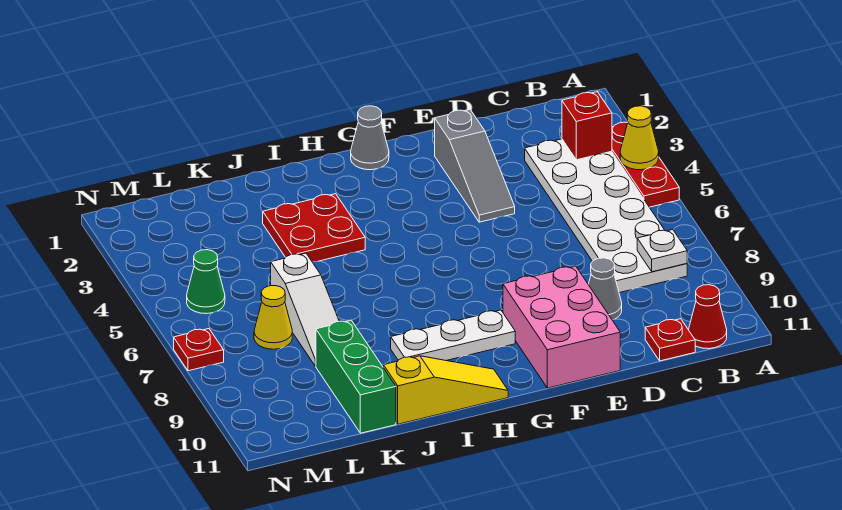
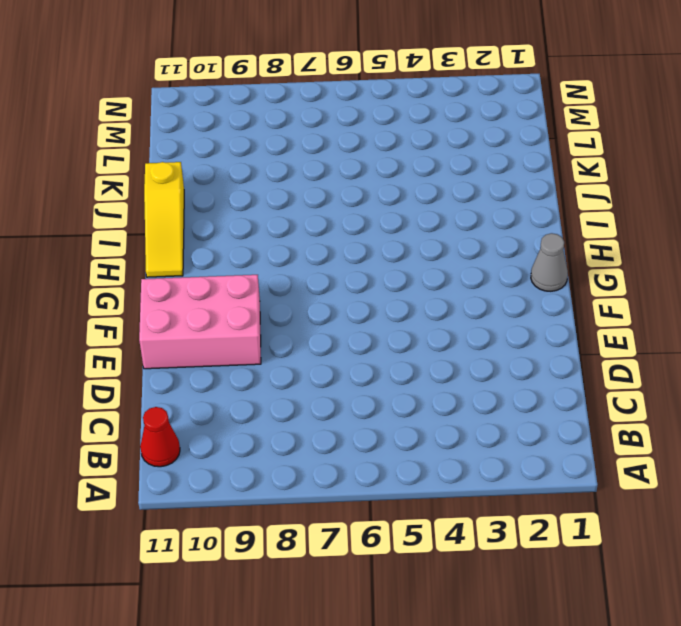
none -> red 1x3 plate [612,122,679,207]
none -> white 2x6 plate [525,139,687,293]
none -> red 1x1 plate [645,319,695,361]

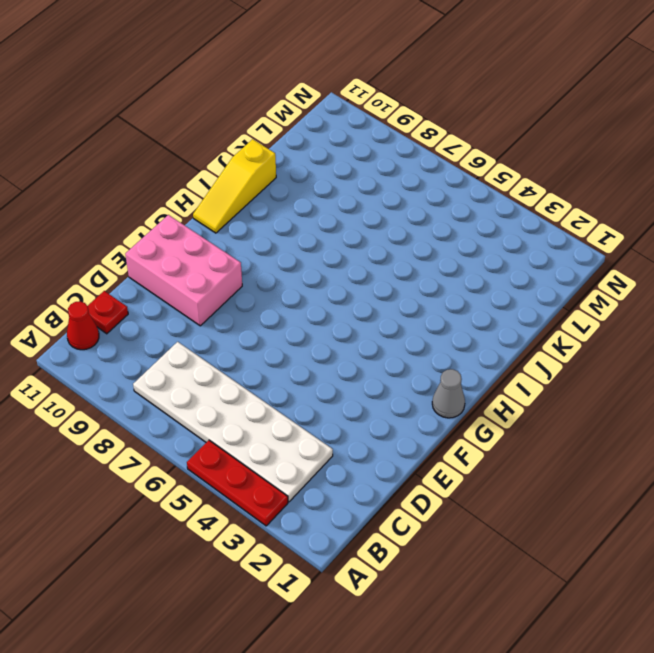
none -> grey 1x1 cone [588,258,622,320]
none -> grey 1x3 slope [435,109,515,222]
none -> white 1x3 plate [391,310,515,361]

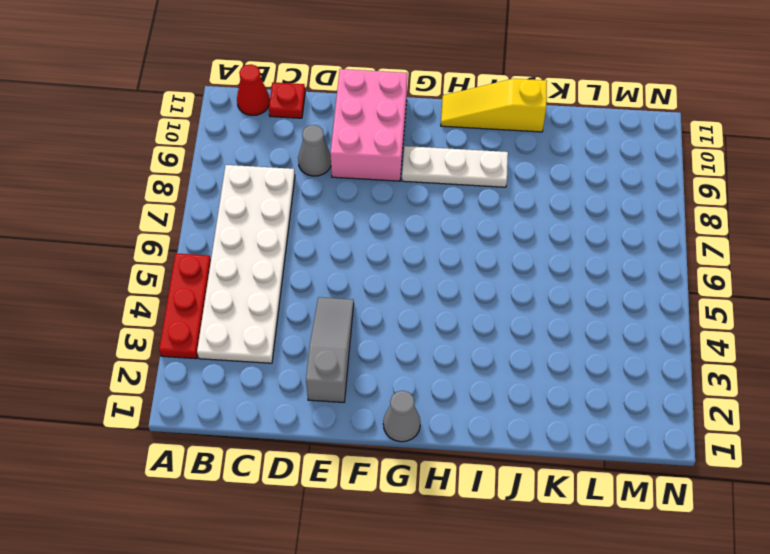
none -> red 2x2 plate [263,194,365,262]
none -> white 1x3 slope [271,253,339,366]
none -> green 1x3 brick [316,320,396,433]

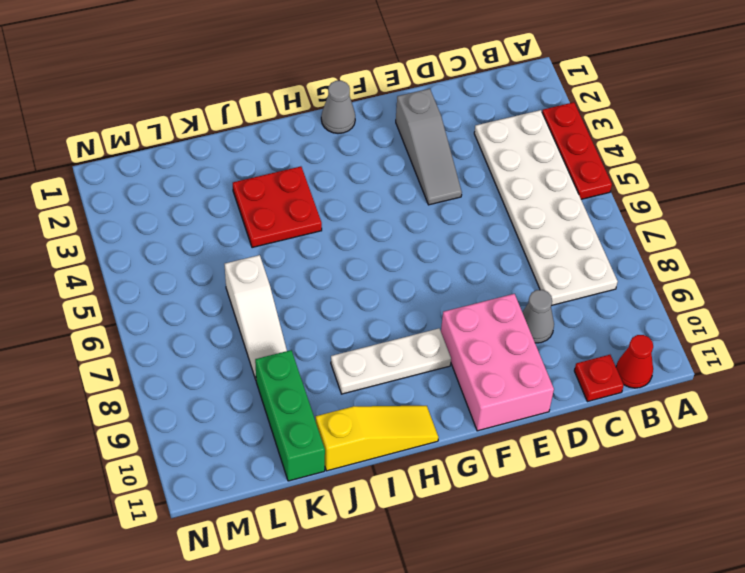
none -> yellow 1x1 cone [254,286,292,349]
none -> green 1x1 cone [187,250,225,314]
none -> red 1x1 plate [174,329,224,371]

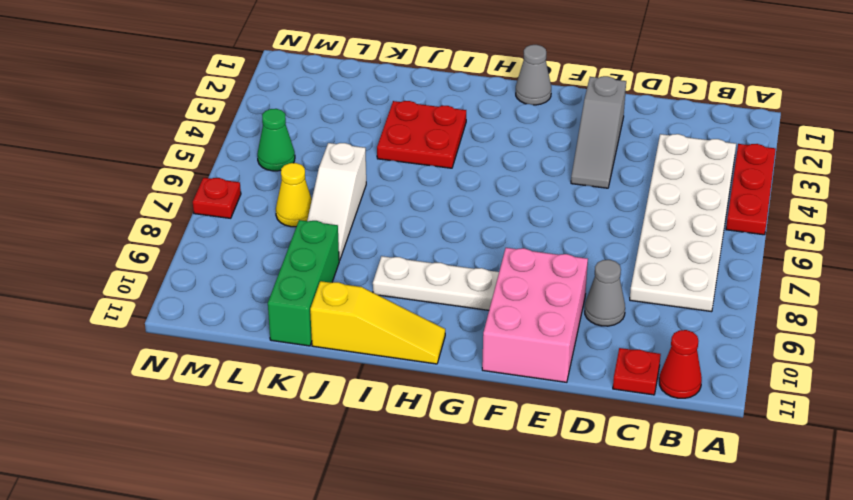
none -> yellow 1x1 cone [620,106,659,170]
none -> red 1x1 brick [562,92,612,160]
none -> white 1x1 plate [637,230,687,272]

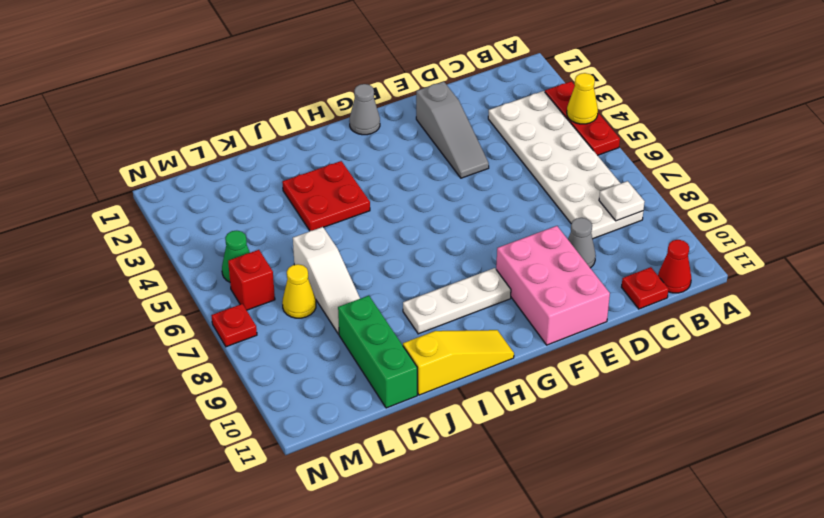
red 1x1 brick [228,250,275,310] -> red 1x1 brick moved to [562,92,612,160]

